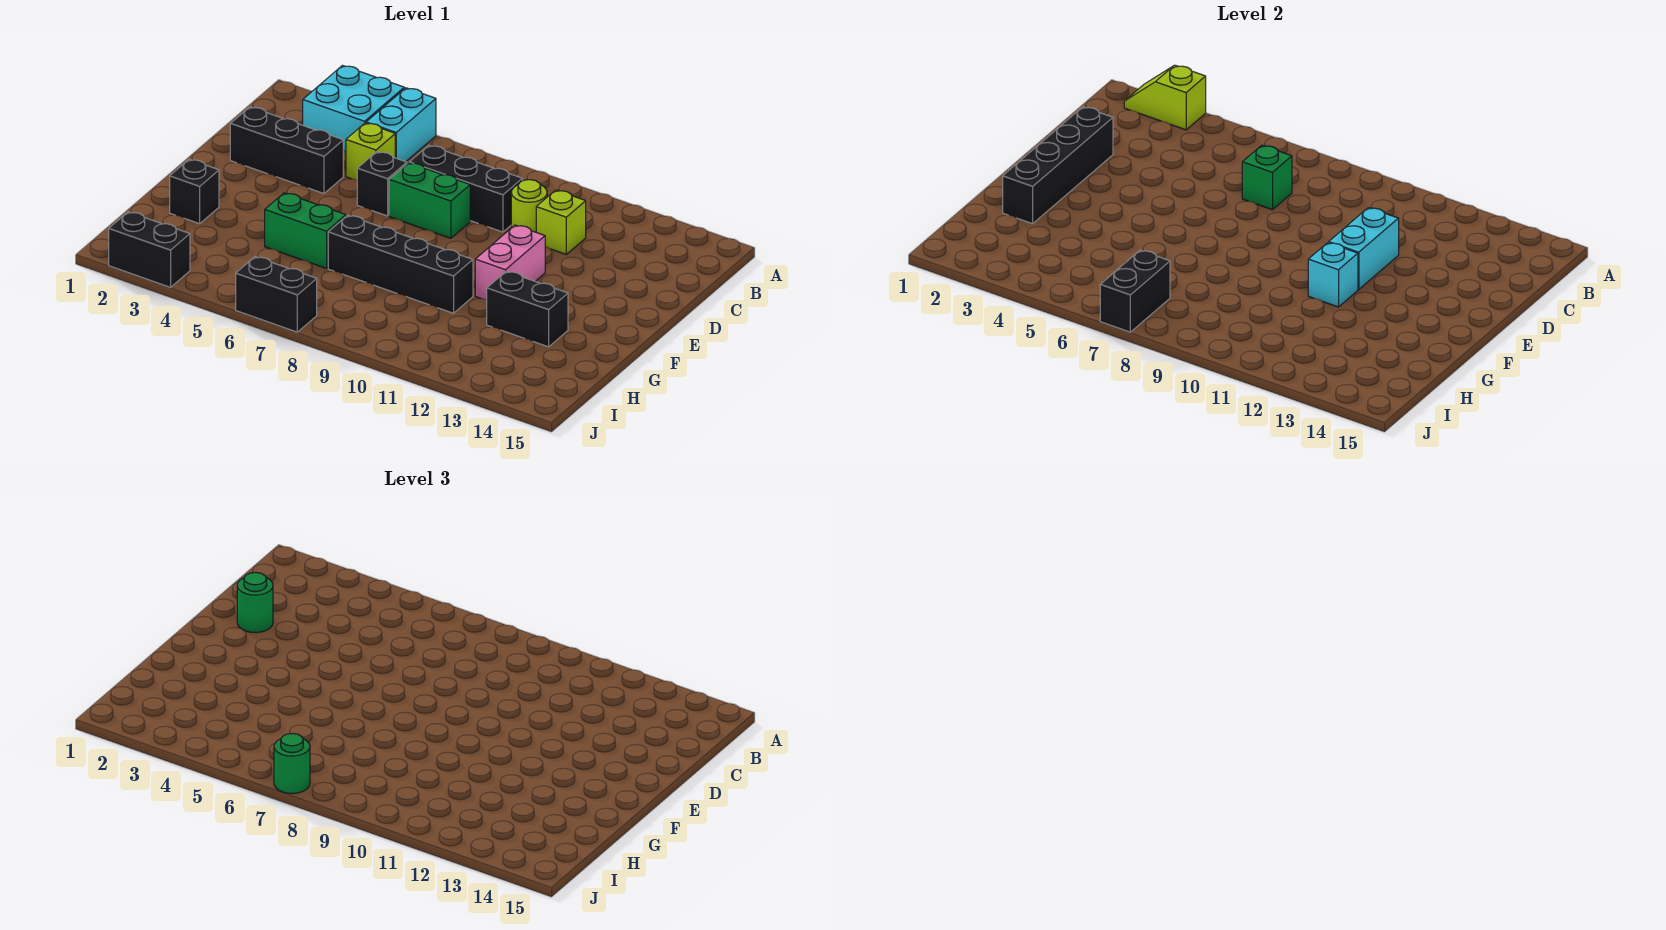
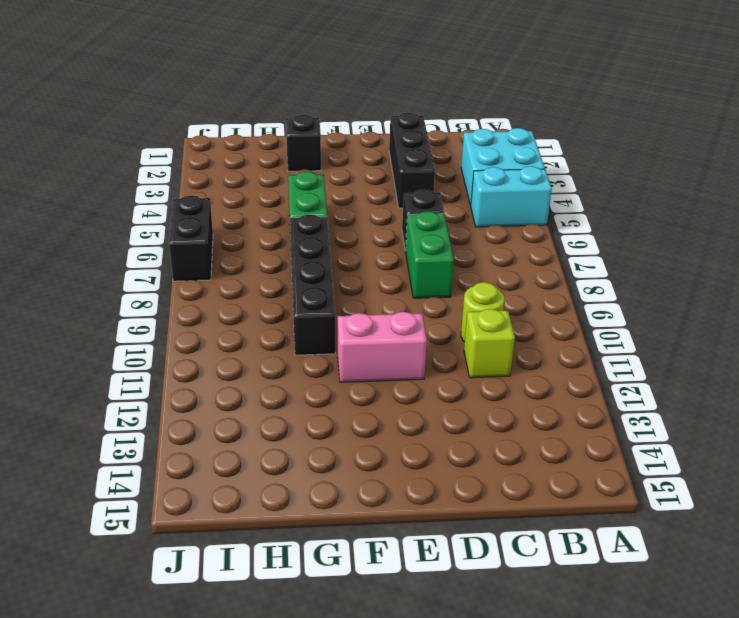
none -> lime 1x1 brick [346,123,395,180]
none -> black 1x3 brick [409,145,522,232]
none -> black 1x2 brick [487,271,568,347]

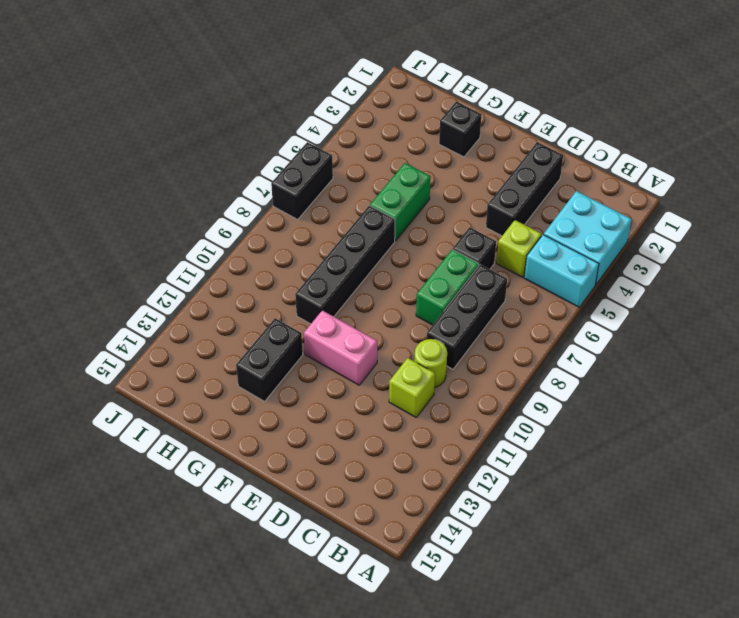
none -> black 1x2 brick [109,212,190,287]
none -> lime 1x2 slope [1124,65,1206,130]
none -> green 1x1 brick [1242,145,1292,210]

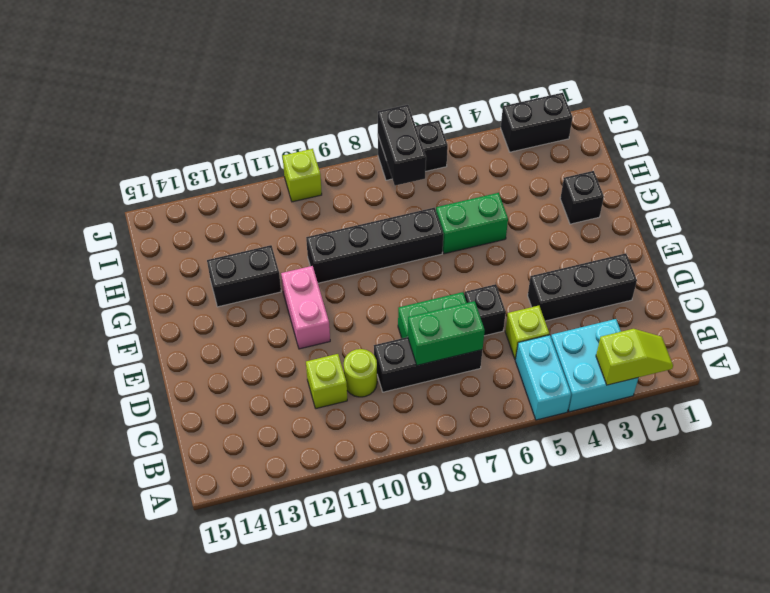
green 1x2 brick [408,301,485,365] -> green 1x1 brick [1242,145,1292,210]
lime 1x1 brick [283,149,322,202] -> none
none -> black 1x4 brick [1003,107,1113,224]
none -> cyan 1x2 brick [1329,208,1399,289]
none -> cyan 1x1 brick [1308,243,1358,307]

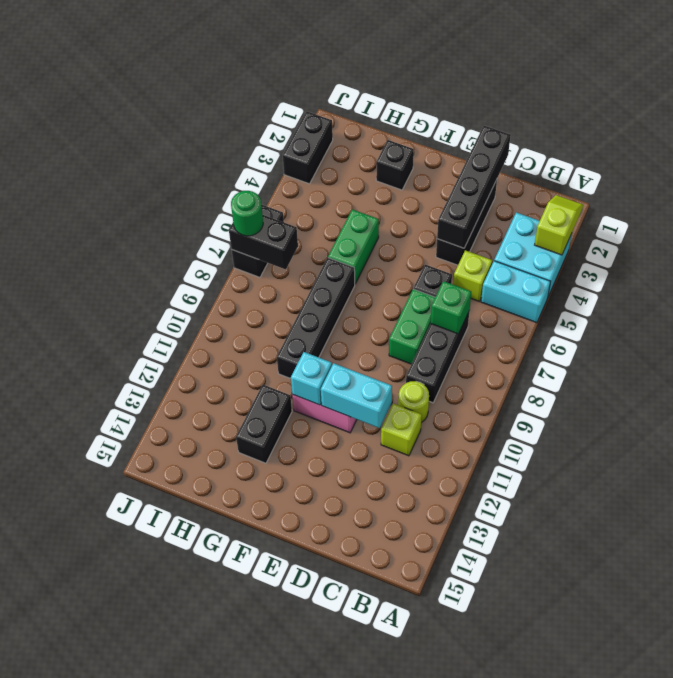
black 1x4 brick [437,126,511,248] -> black 1x4 brick turned to [1003,107,1113,224]
none -> green 1x1 round brick [237,572,273,633]

